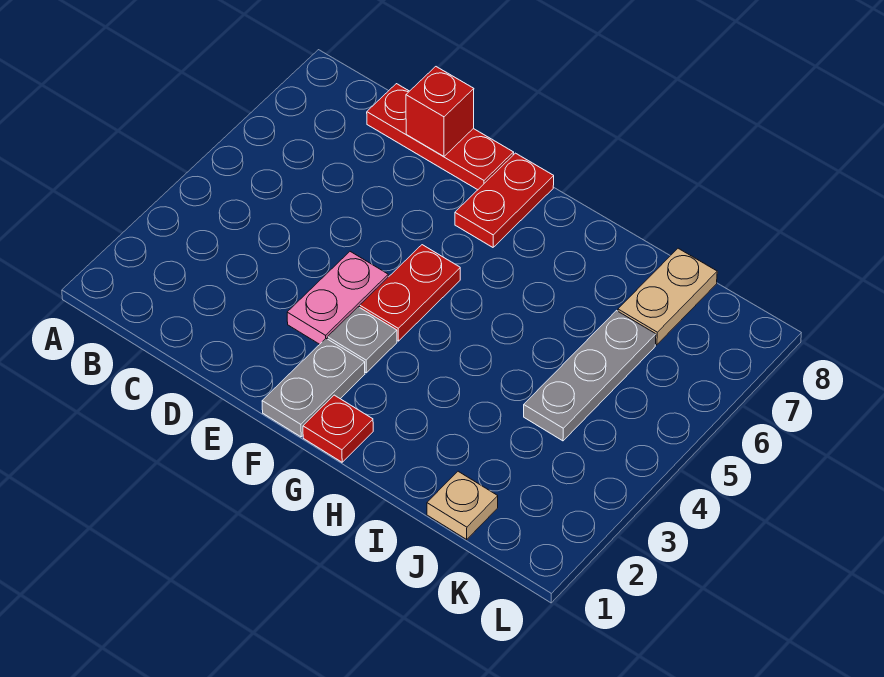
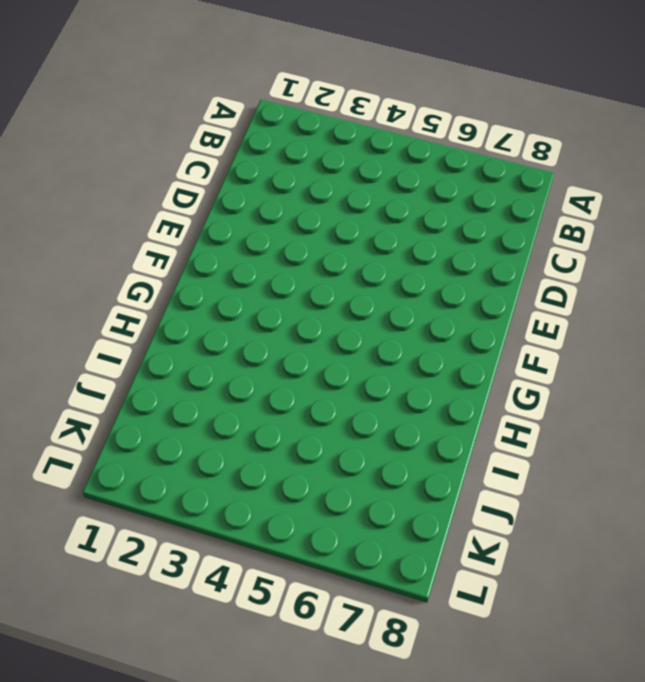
none -> red 1x3 plate [367,84,514,190]
none -> pink 1x2 plate [287,252,388,344]

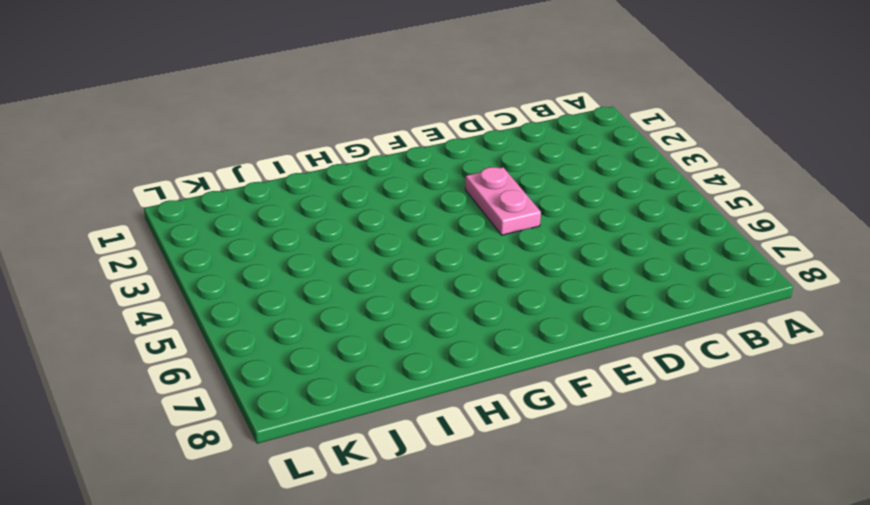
none -> red 1x3 plate [367,84,514,190]
none -> grey 1x2 plate [262,339,365,437]

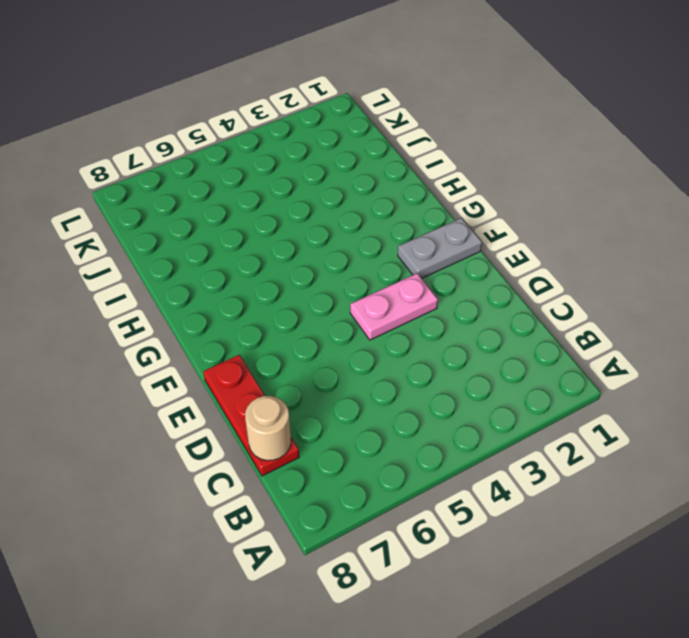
tan 1x1 round brick [245,396,291,461] -> none
none -> grey 1x1 plate [328,307,397,373]
none -> red 1x2 plate [360,245,460,341]

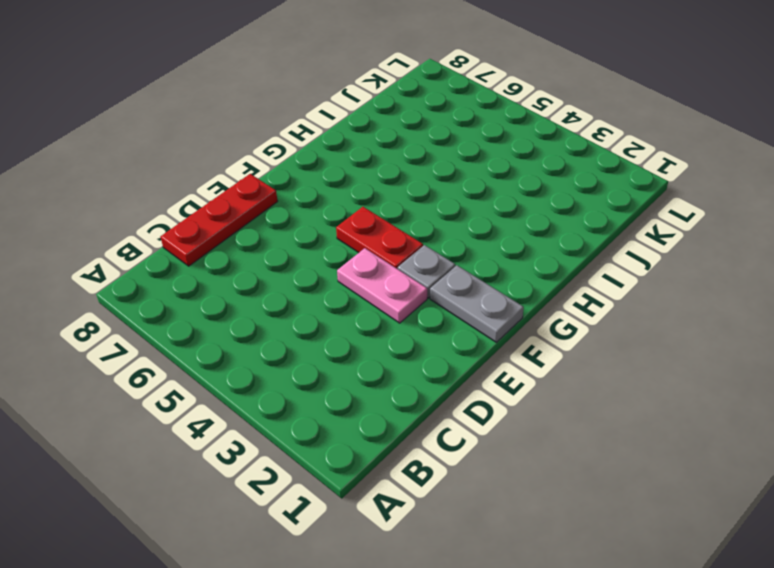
none -> red 1x2 plate [455,153,554,247]
none -> red 1x1 plate [303,395,373,462]

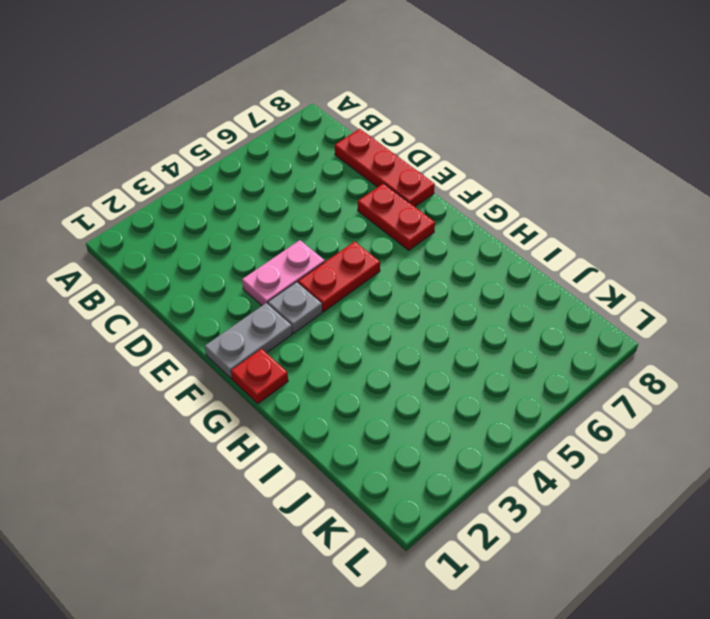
red 1x2 plate [358,184,435,250] -> red 1x2 plate turned to [455,153,554,247]
none -> tan 1x1 plate [427,471,498,539]
none -> grey 1x3 plate [524,311,656,441]

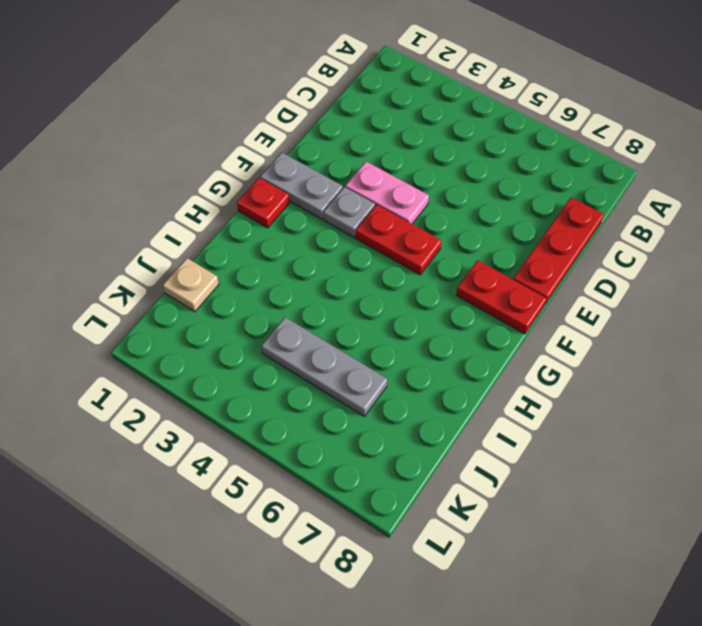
none -> tan 1x2 plate [618,248,717,345]
none -> red 1x1 brick [406,67,474,157]

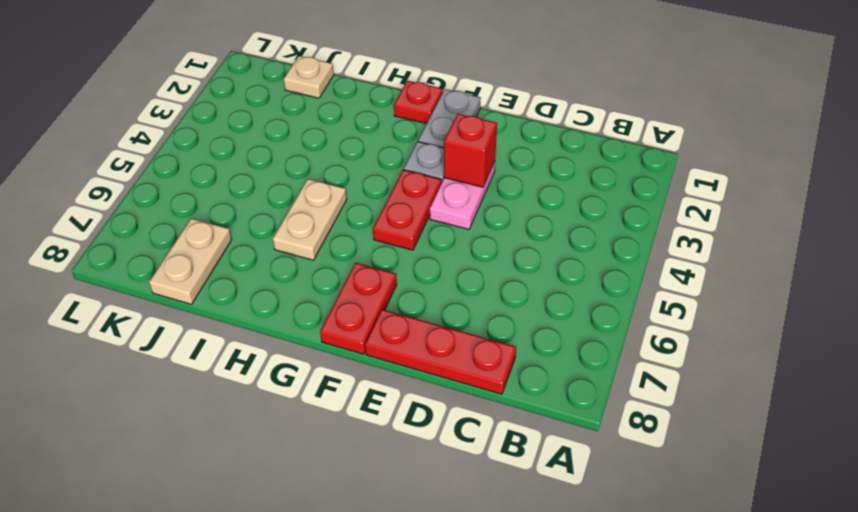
red 1x1 brick [444,114,497,187] -> red 1x1 brick moved to [406,67,474,157]
tan 1x2 plate [273,179,347,260] -> none
none -> grey 1x3 plate [524,311,656,441]

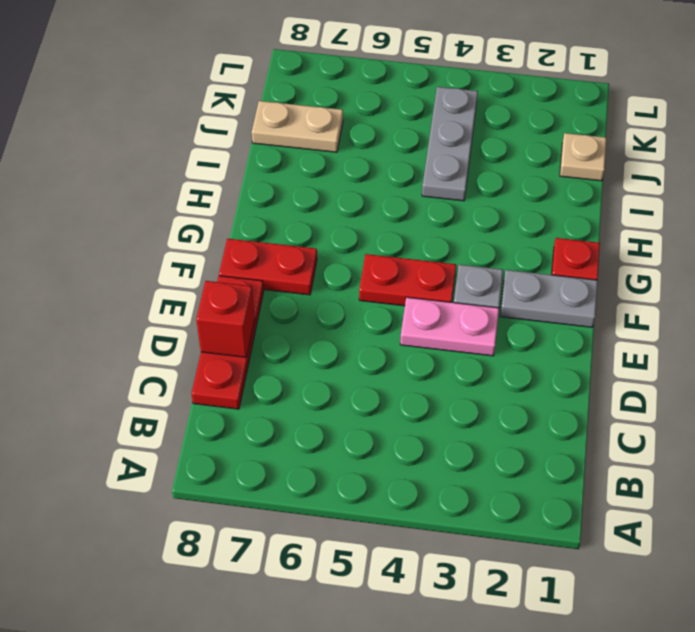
grey 1x3 plate [422,87,478,201] -> grey 1x3 plate turned to [524,311,656,441]

